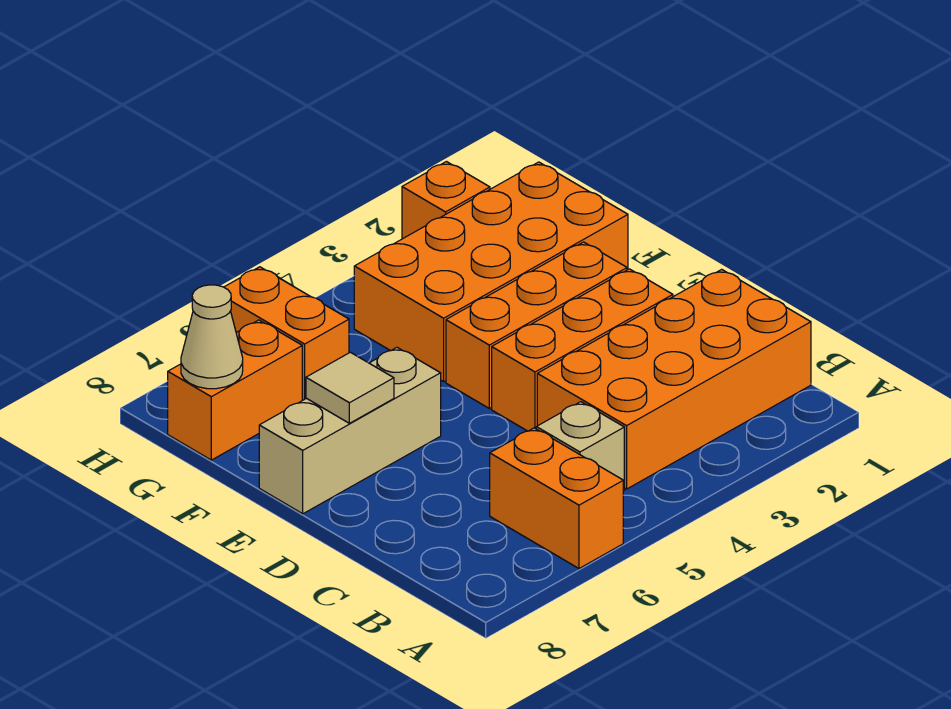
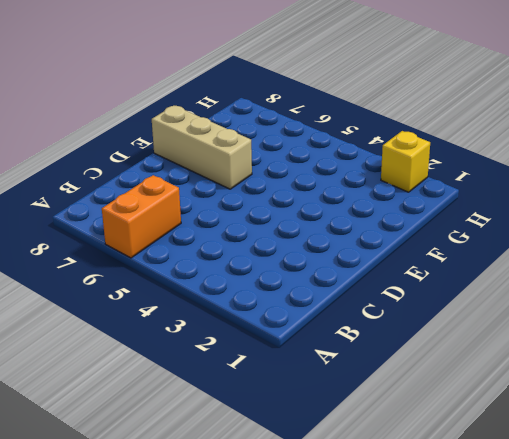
yellow 1x1 brick [381,131,430,192] -> orange 1x1 brick [402,162,490,239]
none -> orange 2x4 brick [537,269,811,489]
none -> tan 1x1 brick [536,402,624,491]
none -> orange 1x3 brick [492,269,673,431]

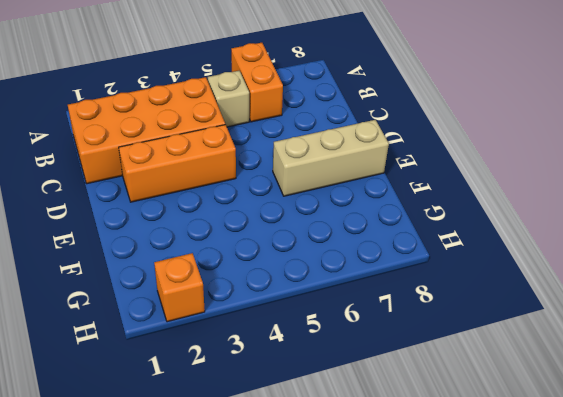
none -> orange 1x3 brick [446,242,627,408]
none -> orange 2x4 brick [354,162,628,382]
none -> orange 1x2 brick [224,267,349,400]

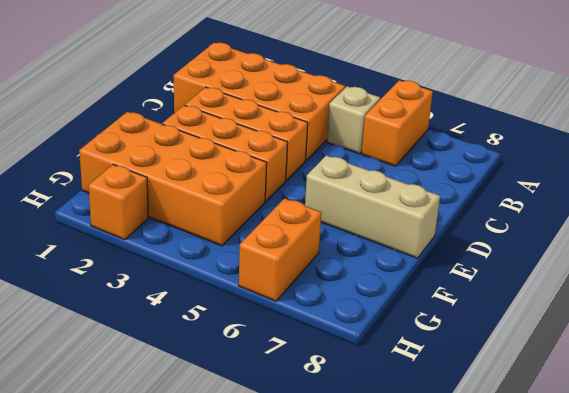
none -> orange 1x2 brick [168,320,302,460]
none -> tan 1x1 tile [306,352,394,423]
none -> tan 1x1 cone [181,285,243,389]

